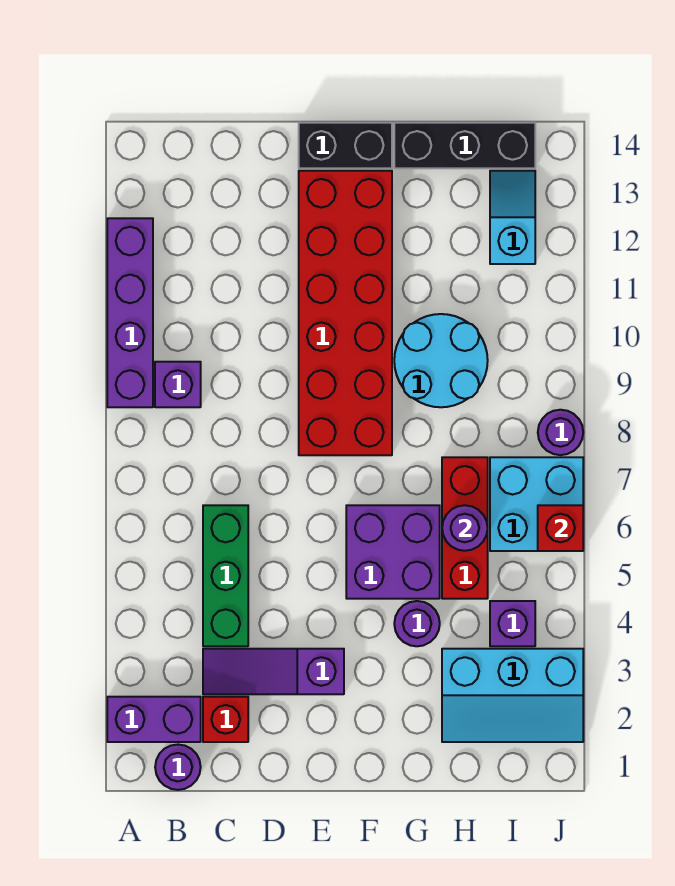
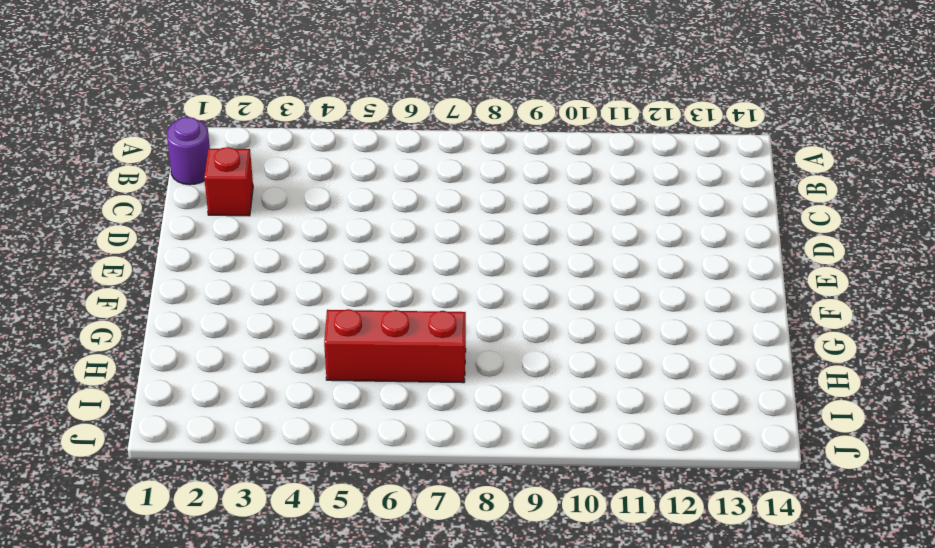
none -> purple 1x2 brick [107,697,201,742]
none -> purple 1x4 brick [107,218,153,407]
none -> purple 1x1 brick [155,362,201,407]

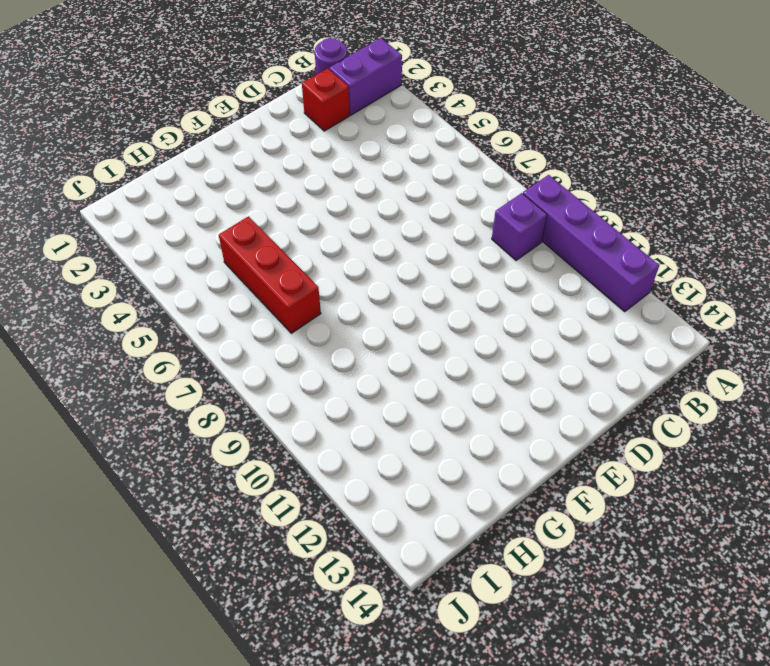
none -> purple 1x3 slope [203,649,344,694]
none -> green 1x3 brick [203,505,248,646]
none -> red 2x6 brick [299,171,392,455]

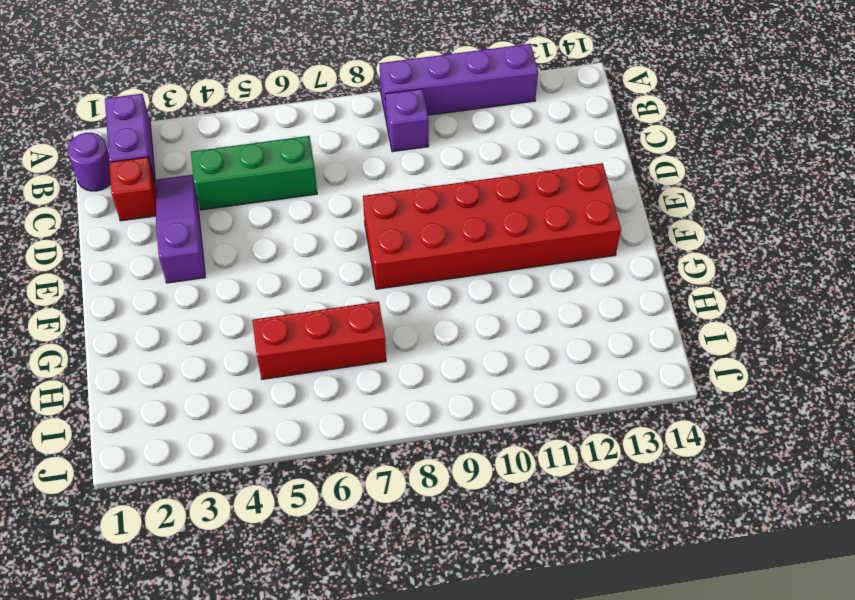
none -> black 1x2 brick [299,123,392,168]
none -> purple 2x2 brick [346,505,440,599]
none -> purple 1x1 round brick [394,601,440,646]

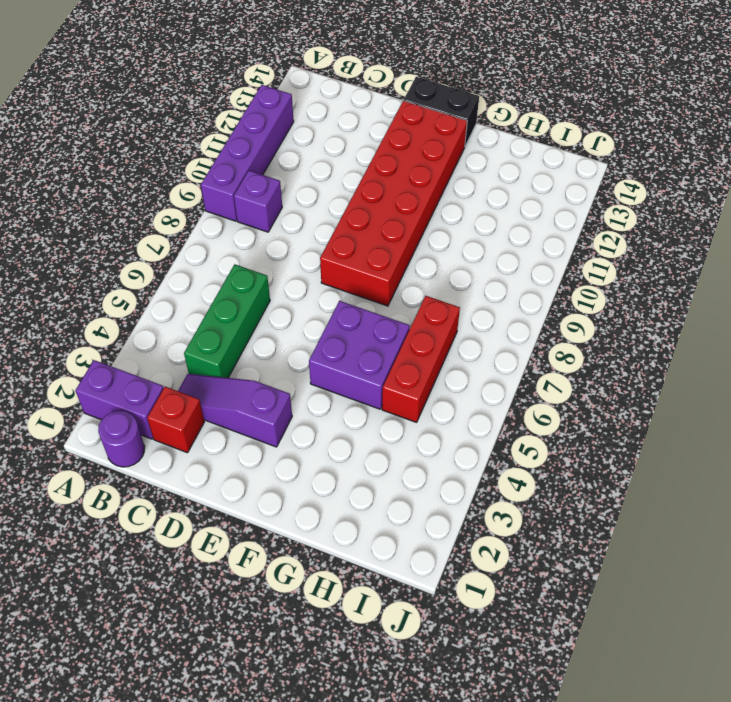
none -> purple 1x1 round brick [394,601,440,646]
none -> cyan 2x2 round brick [394,314,488,407]
none -> black 1x3 brick [394,123,535,168]

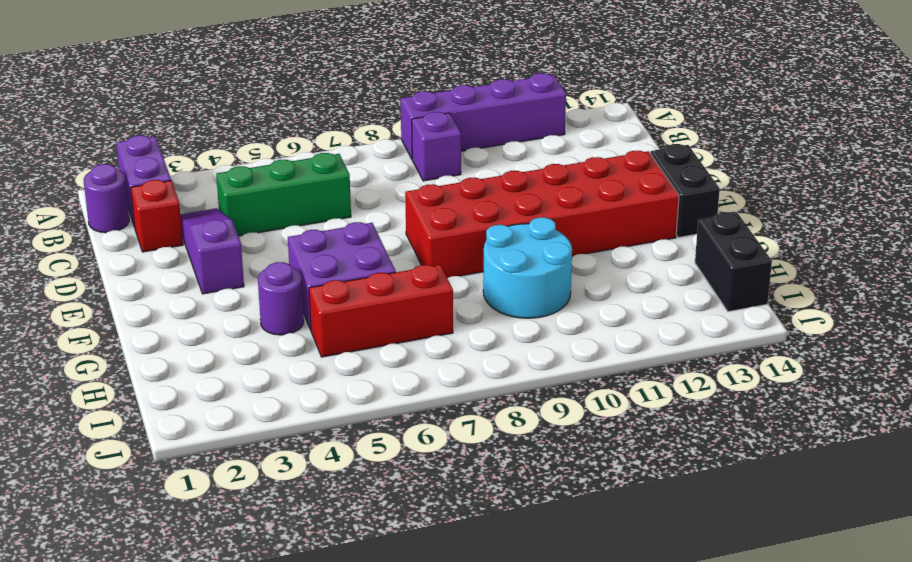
black 1x2 brick [695,213,772,312] -> black 1x3 brick [394,123,535,168]
none -> cyan 2x3 slope [442,649,583,742]
none -> purple 1x1 brick [490,601,535,646]
none -> cyan 2x2 brick [490,457,583,551]

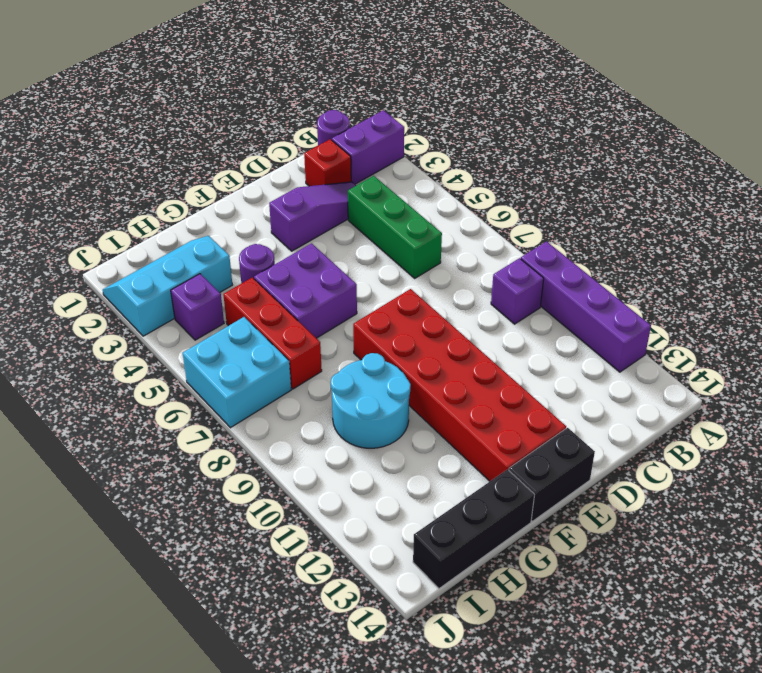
none -> cyan 1x2 slope [490,171,535,264]
none -> purple 1x1 round brick [538,410,583,455]
none -> purple 1x1 round brick [442,505,488,551]

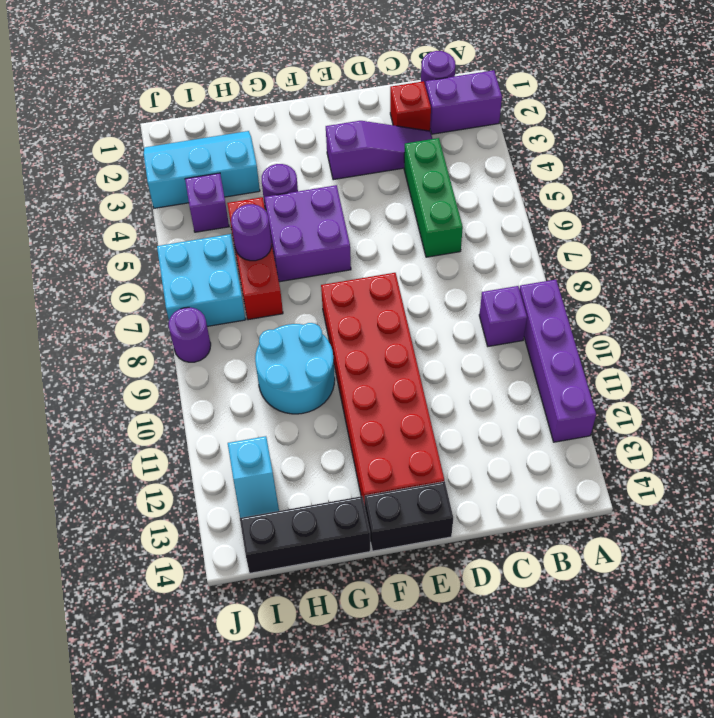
none -> red 1x1 brick [538,505,583,551]

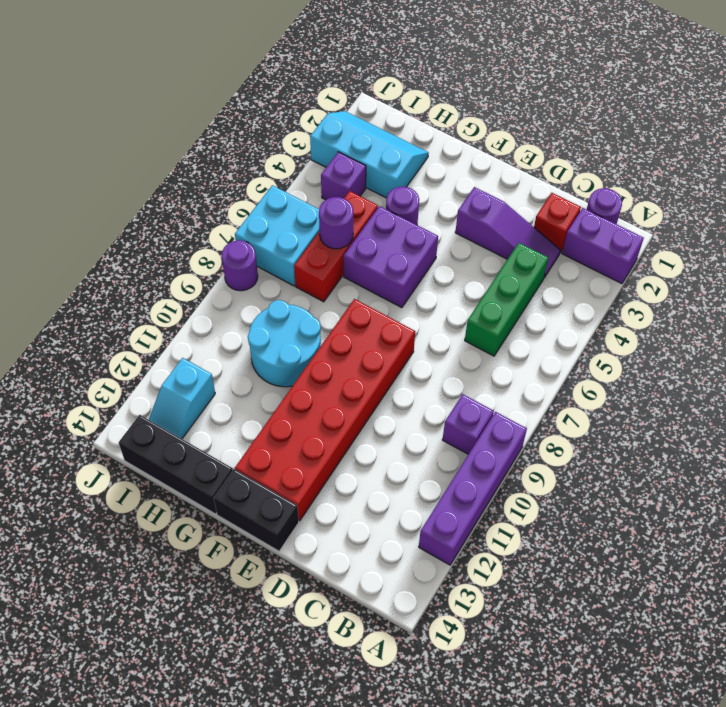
none -> red 1x1 brick [538,505,583,551]

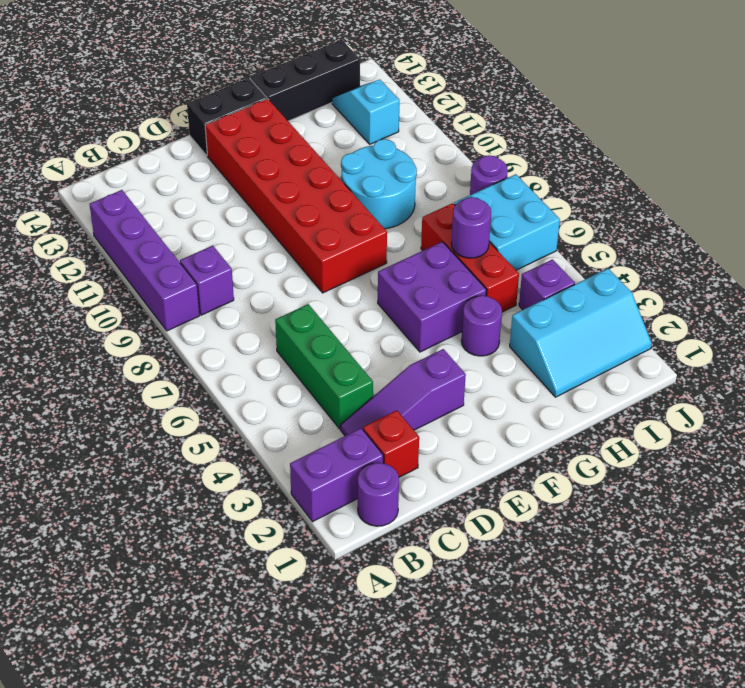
none -> red 1x1 brick [538,505,583,551]

